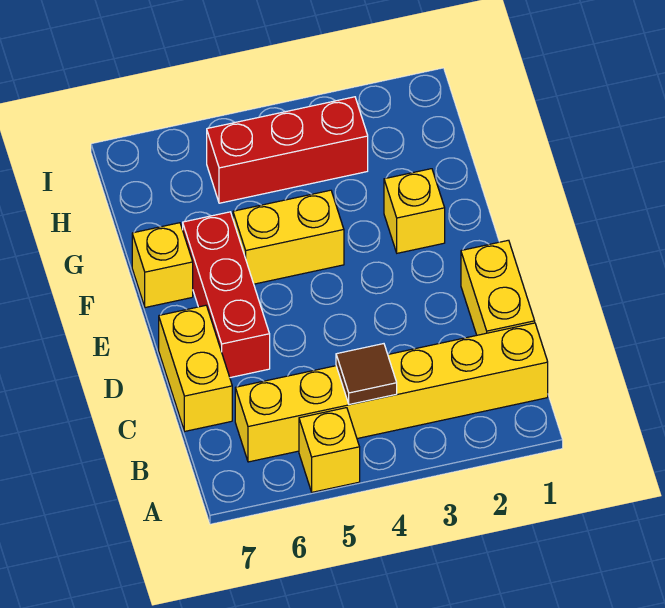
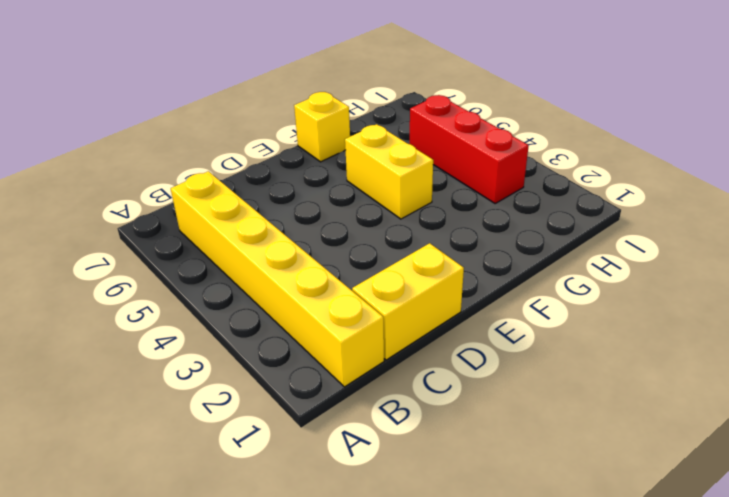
none -> yellow 1x1 brick [299,408,360,492]
none -> yellow 1x2 brick [159,305,232,431]

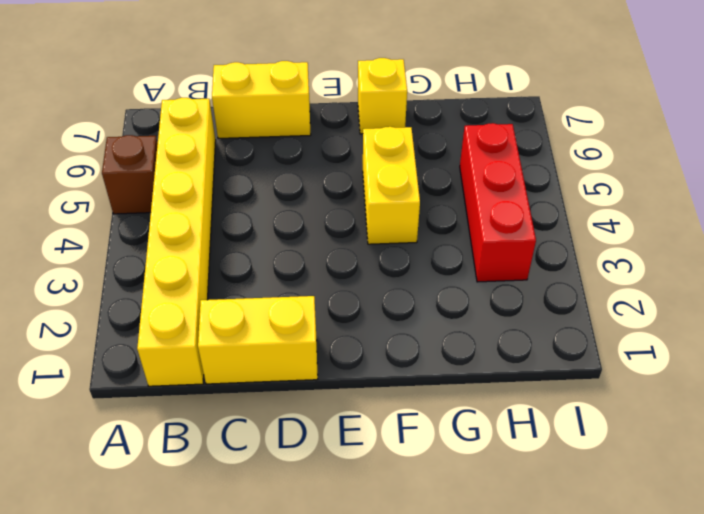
brown 1x1 brick [102,135,158,214] -> yellow 1x1 brick [299,408,360,492]
none -> red 1x3 brick [183,212,270,378]
none -> yellow 1x1 brick [384,169,445,253]

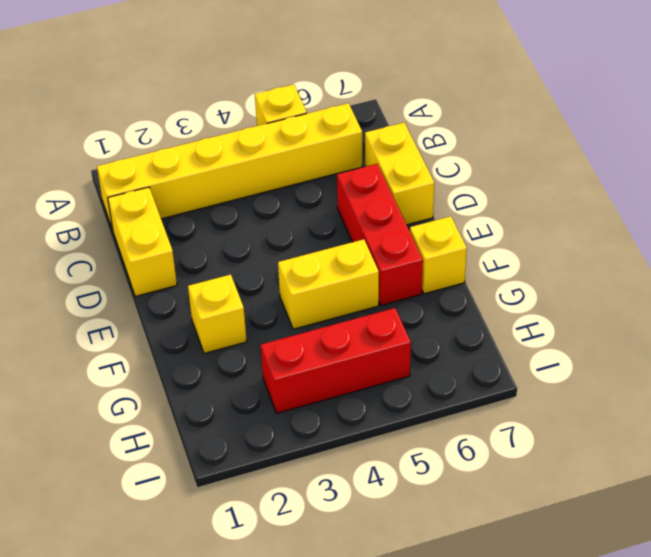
none -> brown 1x1 tile [336,344,397,405]

